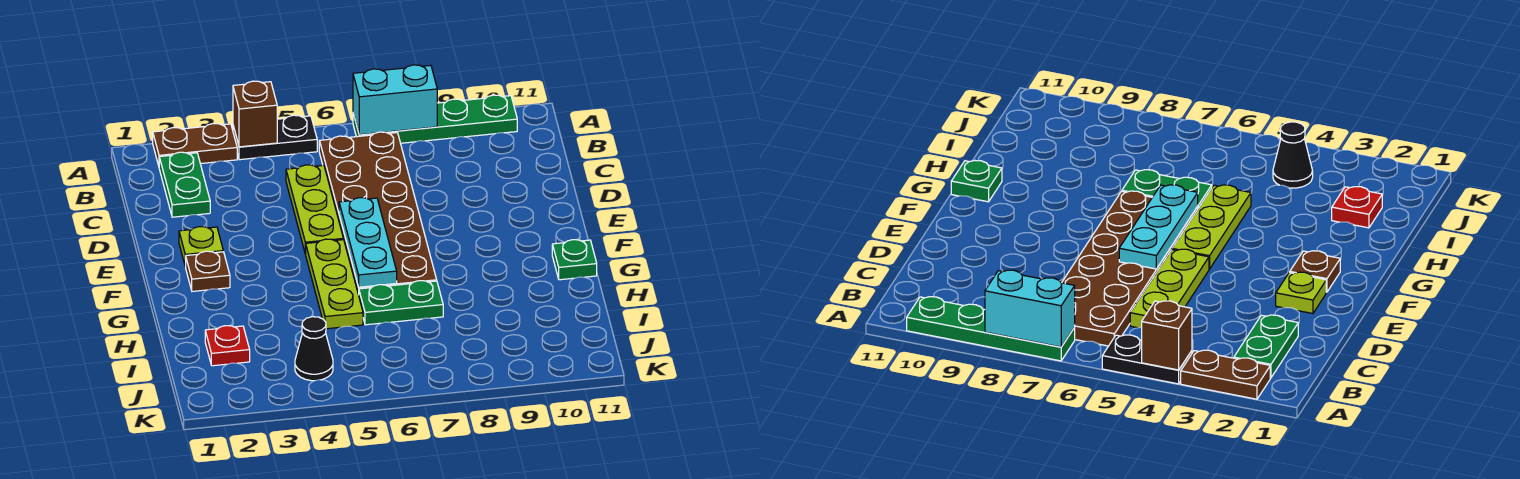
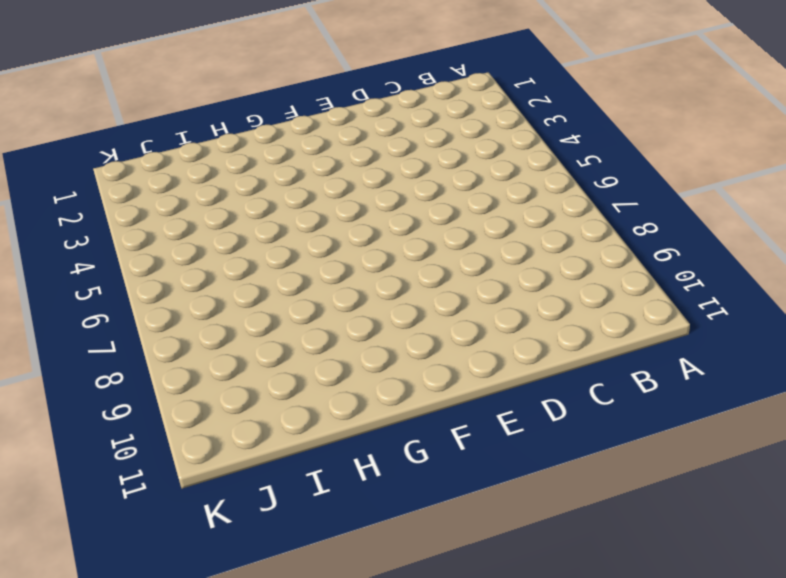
none -> brown 1x2 plate [153,123,237,166]
none -> black 1x2 plate [233,115,317,160]
none -> green 1x4 plate [353,95,517,143]

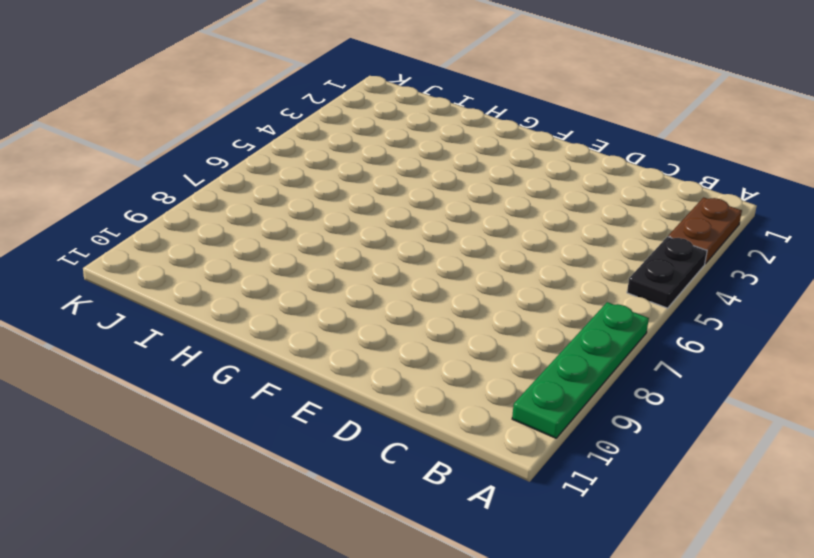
none -> green 1x2 plate [159,152,210,217]
none -> brown 2x6 plate [319,132,437,295]
none -> lime 1x3 plate [286,165,343,254]

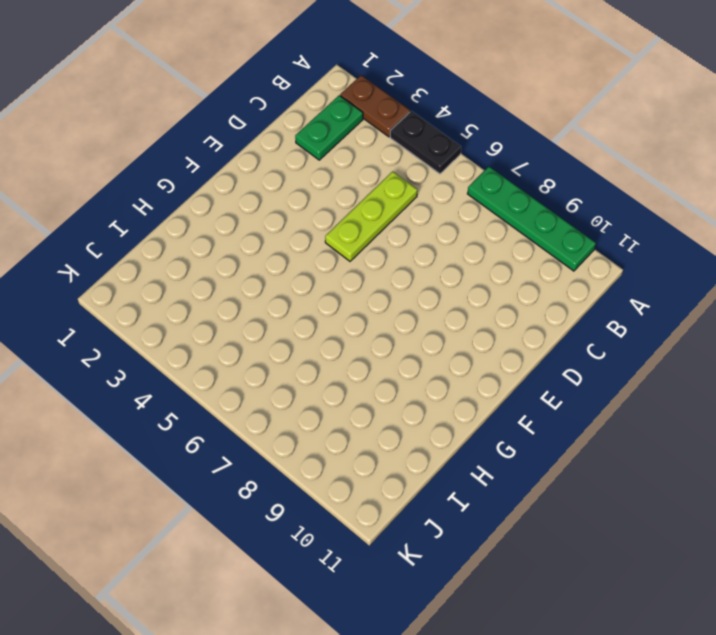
none -> brown 2x6 plate [319,132,437,295]
none -> lime 1x1 plate [179,227,223,266]
none -> brown 1x1 plate [185,251,230,291]

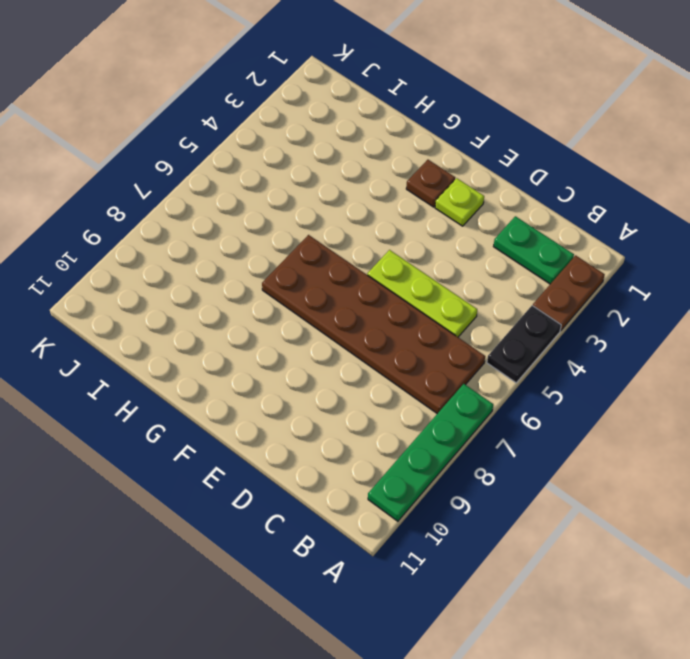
none -> lime 1x3 plate [306,239,363,329]
none -> green 1x1 plate [552,240,597,280]
none -> green 1x2 plate [359,281,443,325]

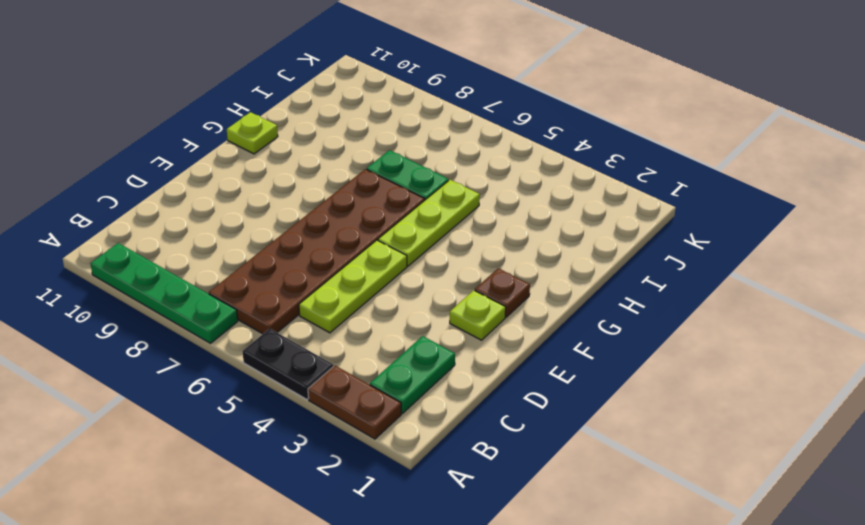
lime 1x1 plate [227,112,278,154] -> green 1x1 plate [552,240,597,280]
none -> red 1x1 plate [205,326,250,366]
none -> black 1x1 cone [295,317,333,381]
none -> brown 1x1 brick [233,81,277,147]

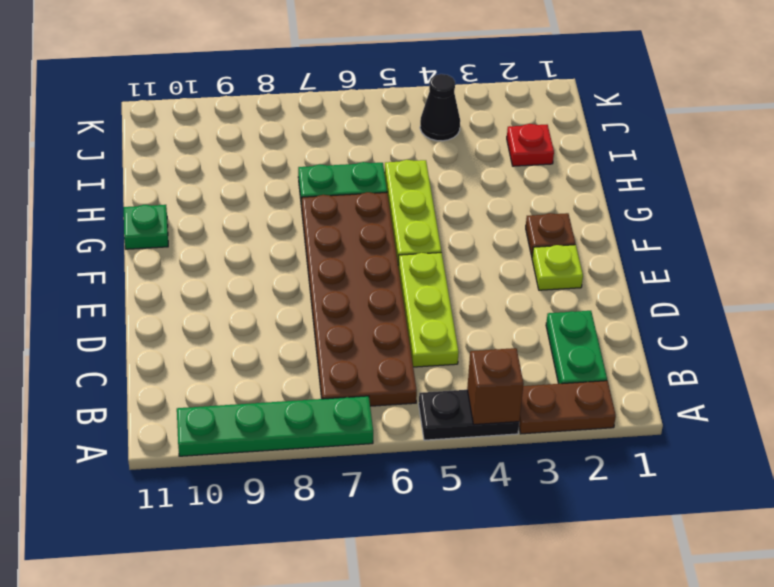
none -> cyan 1x2 brick [353,65,437,135]
none -> cyan 1x3 plate [339,198,397,287]

